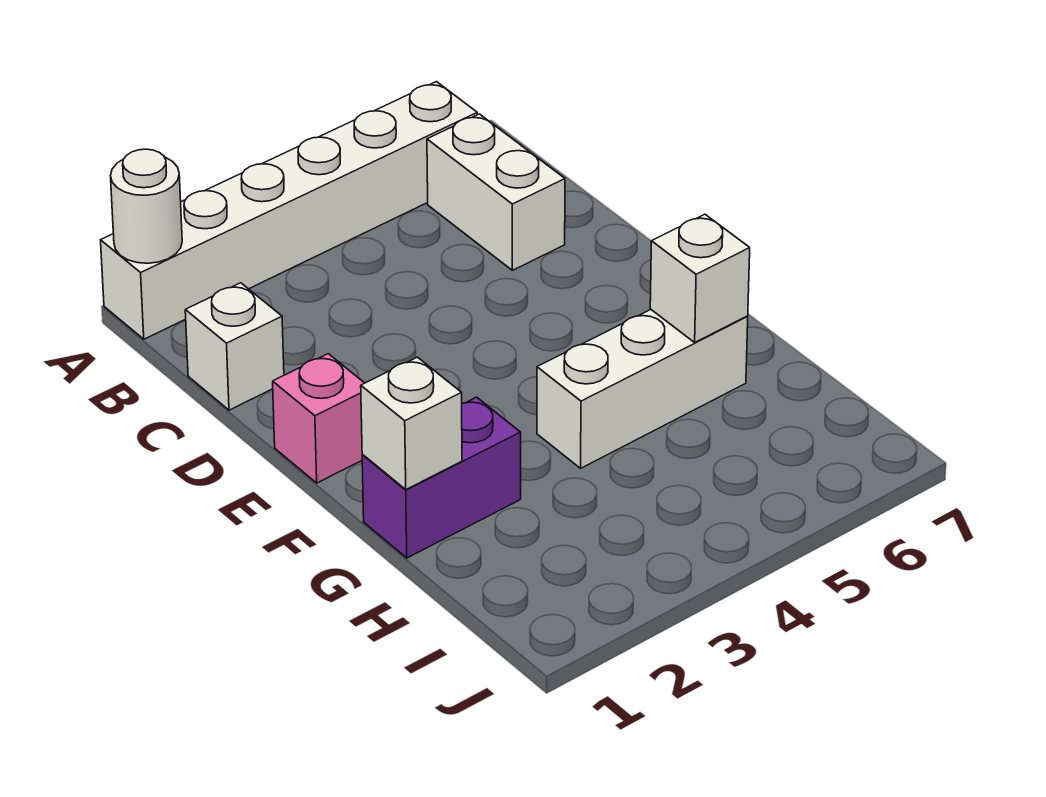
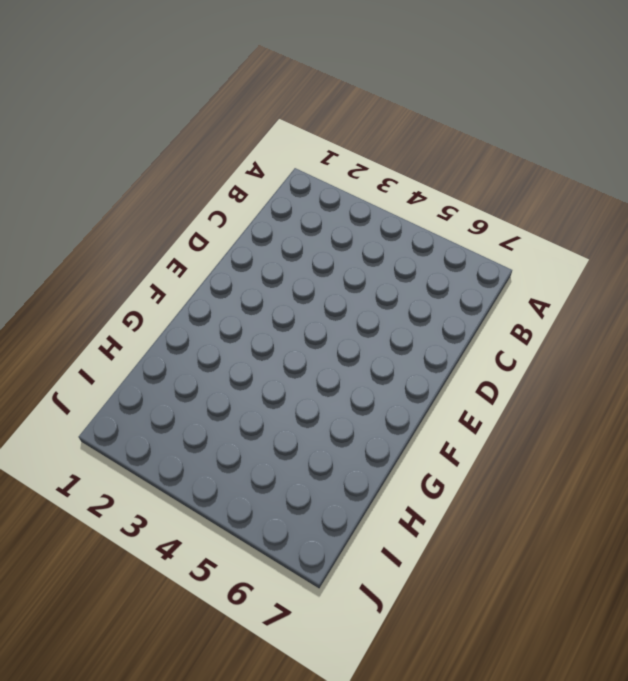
none -> white 1x6 brick [101,82,477,339]
none -> white 1x2 brick [427,114,565,270]

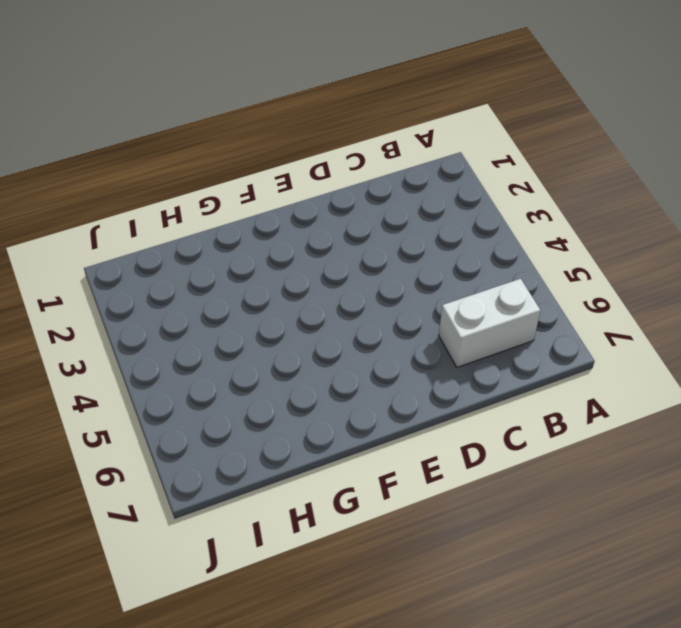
none -> white 1x6 brick [101,82,477,339]
none -> white 1x1 brick [185,283,284,410]

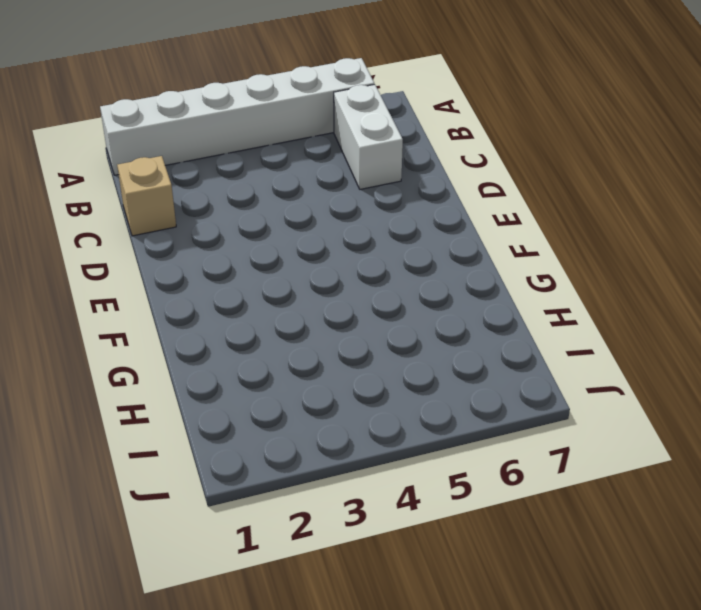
tan 1x1 brick [117,156,176,236] -> white 1x1 brick [185,283,284,410]
none -> pink 1x1 brick [273,354,364,483]
none -> purple 1x2 brick [362,397,521,558]

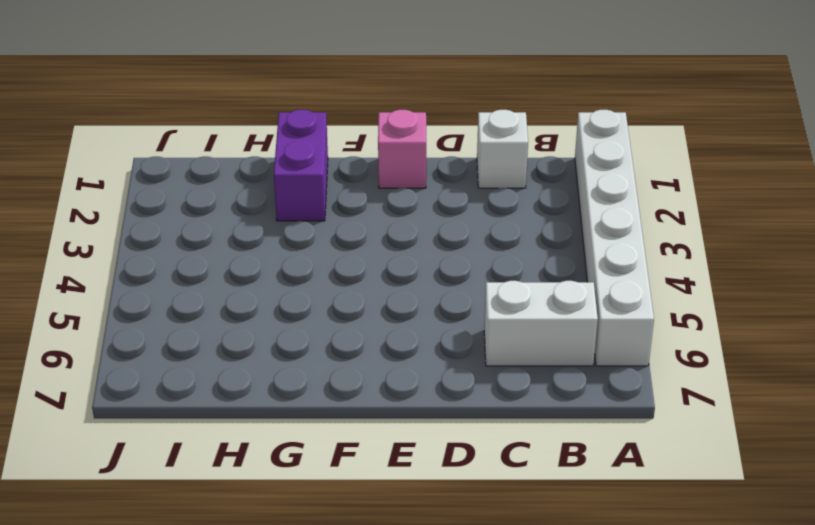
none -> white 1x3 brick [537,310,748,468]
none -> white 1x1 round brick [110,149,182,263]

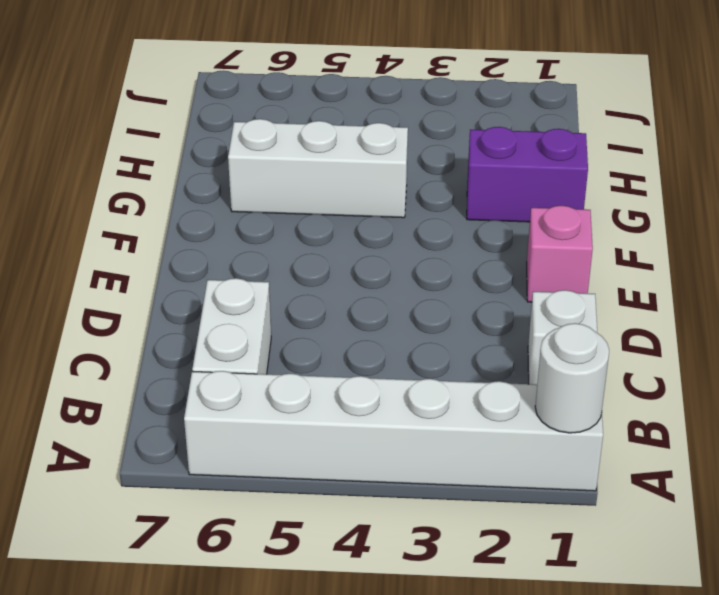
none -> white 1x1 brick [361,357,462,489]
none -> white 1x1 brick [650,214,750,342]

